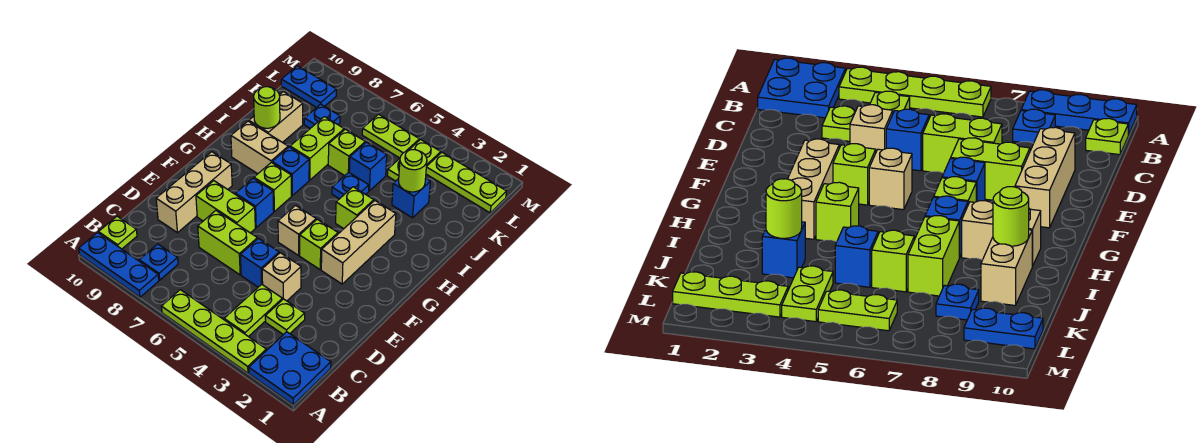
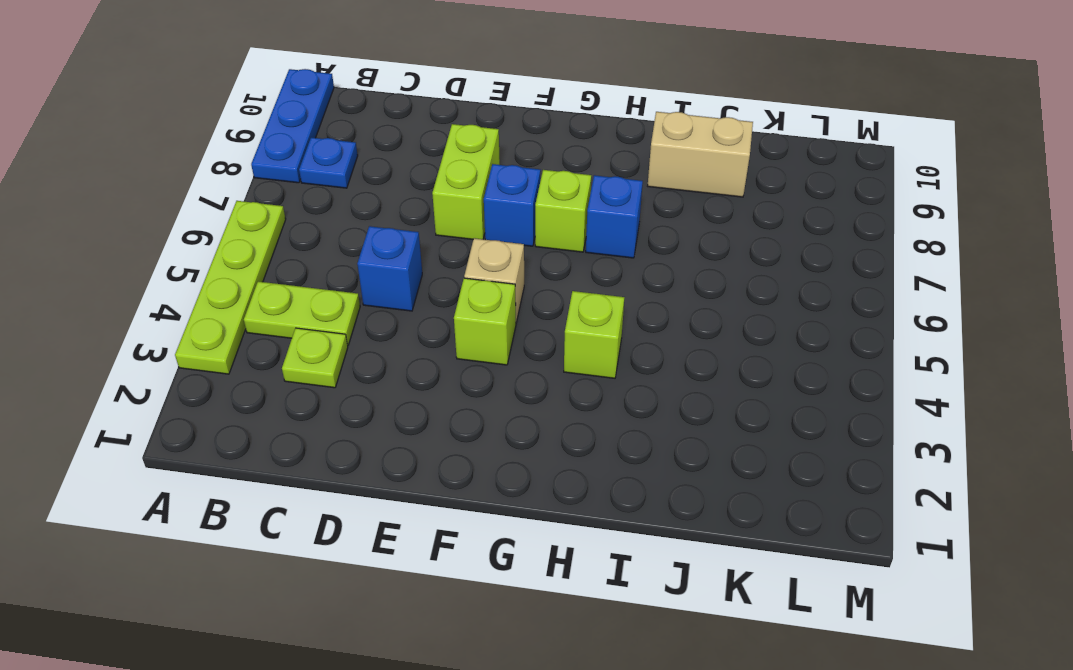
none -> blue 2x2 plate [249,332,331,405]
none -> lime 1x1 plate [99,216,137,249]
none -> tan 1x1 brick [262,253,301,301]
none -> lime 1x2 brick [198,211,257,275]

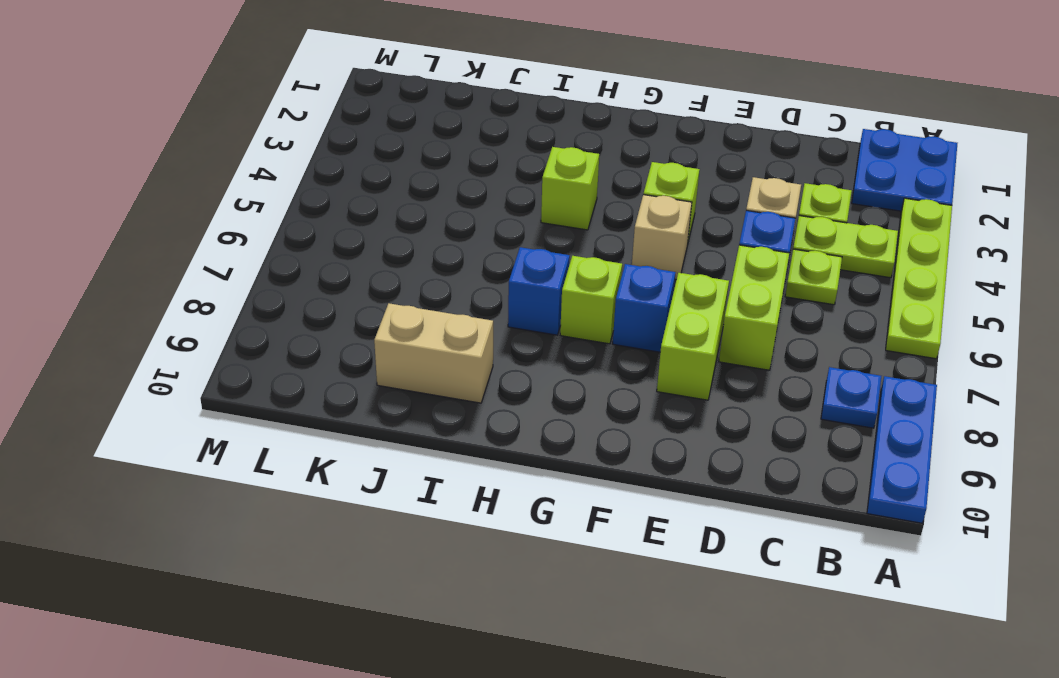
lime 1x1 plate [785,249,842,305] -> lime 1x1 plate moved to [99,216,137,249]
none -> tan 1x3 brick [156,152,232,233]
none -> tan 1x3 brick [321,201,396,284]
none -> tan 1x2 brick [231,121,288,174]
none -> blue 1x1 plate [332,172,369,199]

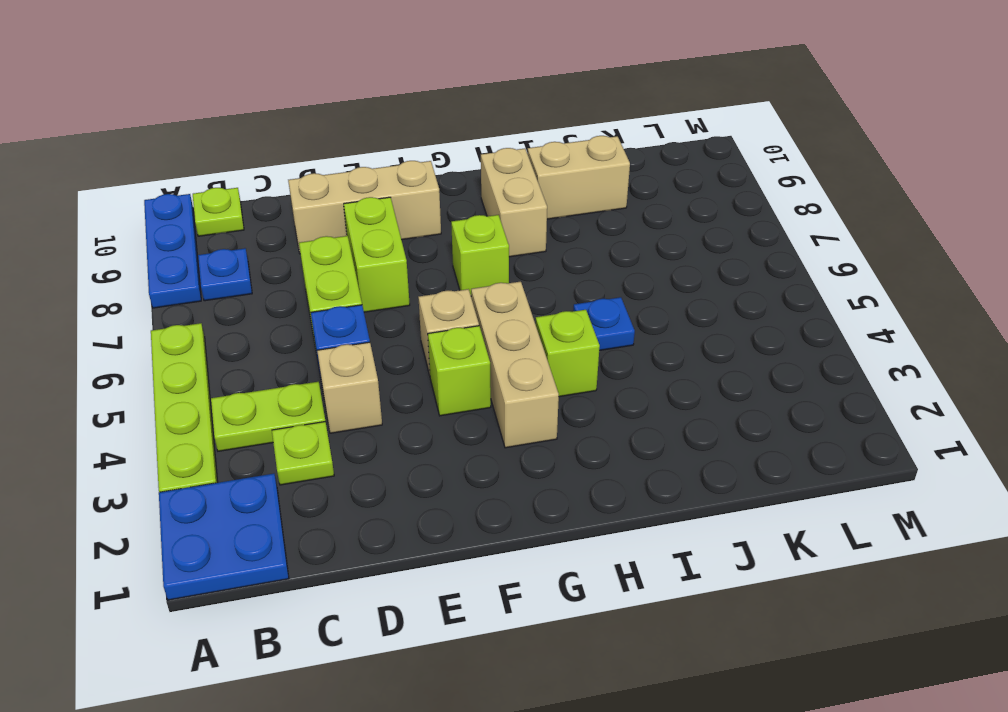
tan 1x3 brick [471,282,559,448] -> tan 1x3 brick turned to [321,201,396,284]
none -> blue 1x1 brick [236,178,274,228]
none -> blue 1x1 brick [272,147,309,196]
none -> lime 1x2 brick [290,117,344,180]
none -> blue 1x1 brick [392,178,430,218]

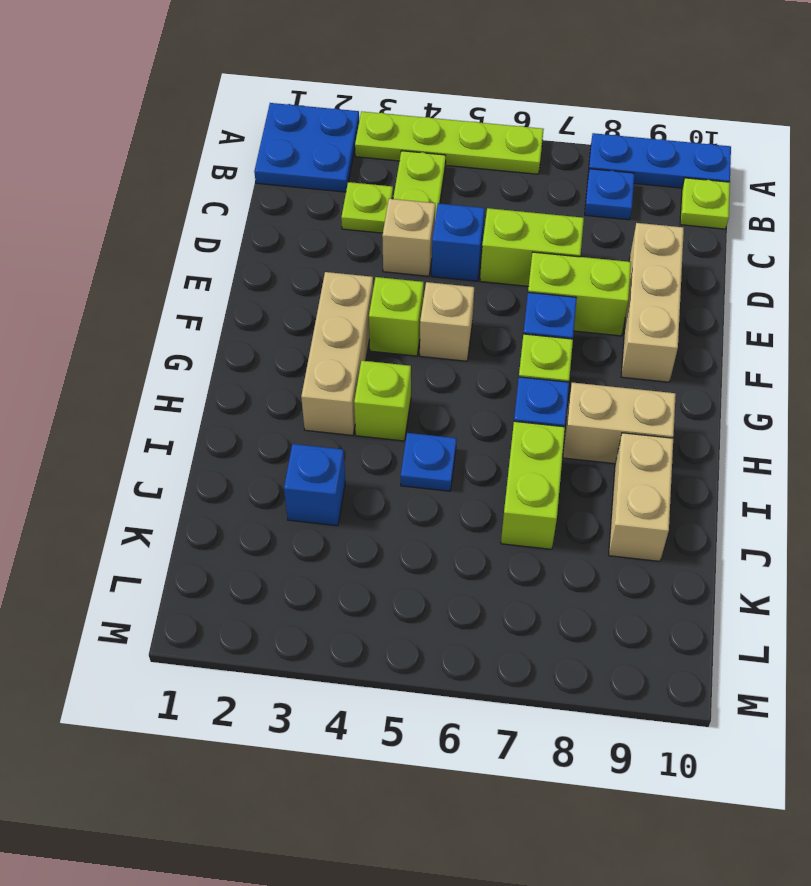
none -> blue 1x1 brick [349,142,387,191]
none -> lime 1x1 brick [328,129,365,176]
none -> lime 1x2 plate [388,140,441,181]
none -> blue 1x1 plate [304,104,340,128]

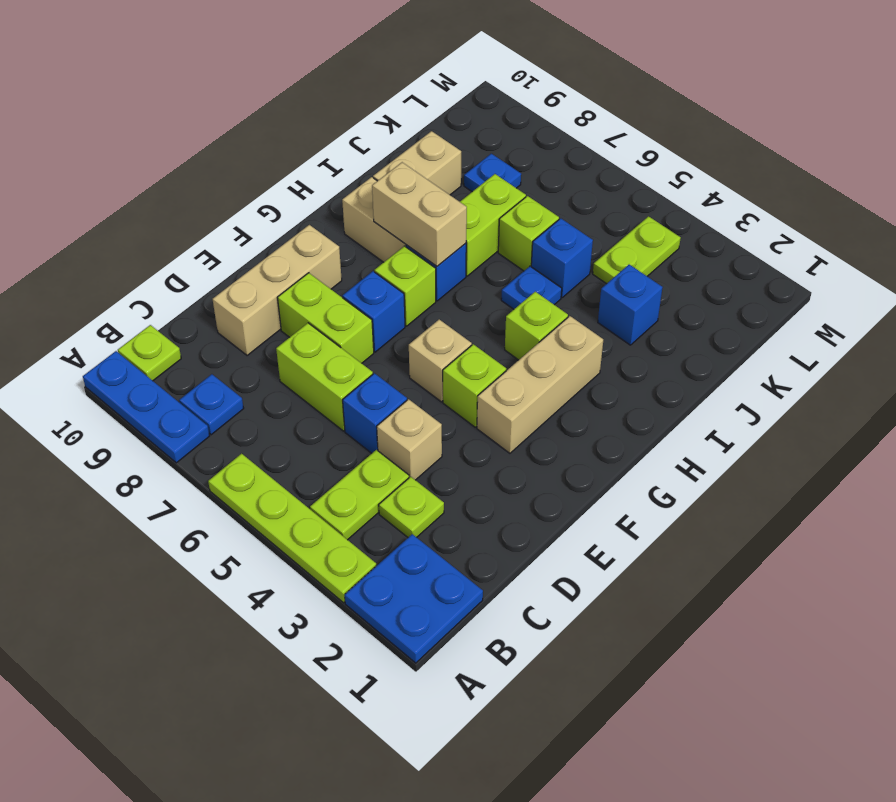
tan 1x2 brick [372,162,467,266] -> none
none -> lime 1x3 plate [426,153,507,213]
none -> lime 1x2 plate [362,114,419,158]
none -> blue 1x2 plate [281,66,337,108]
none -> lime 1x1 round brick [254,87,280,128]

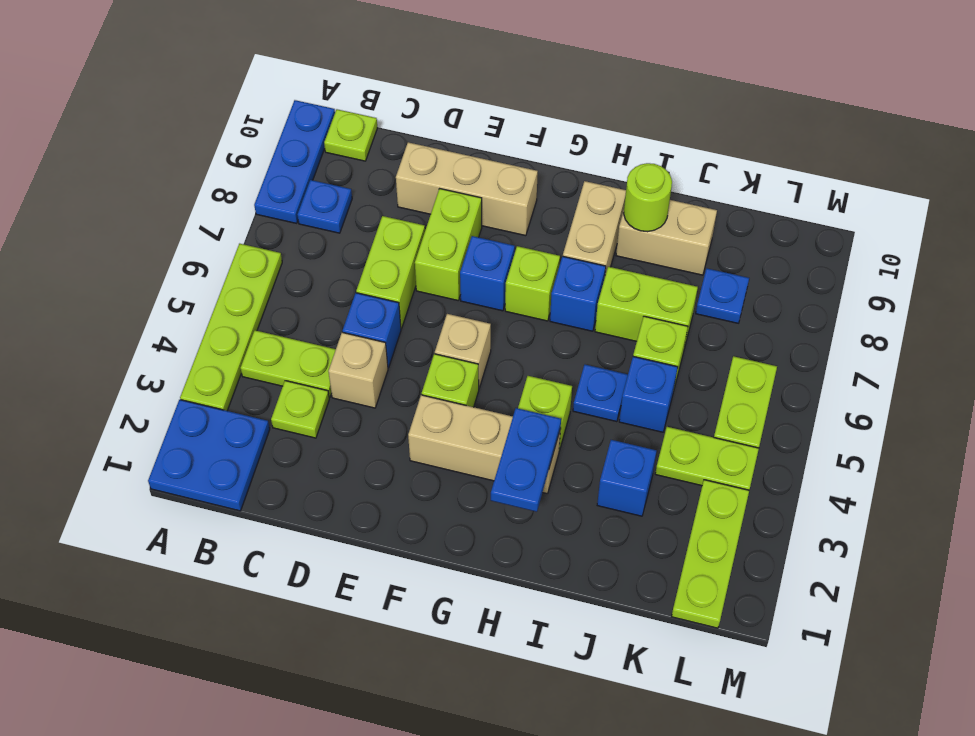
blue 1x2 plate [491,408,561,512] -> blue 1x2 plate moved to [281,66,337,108]
none -> lime 1x1 round brick [399,150,427,192]

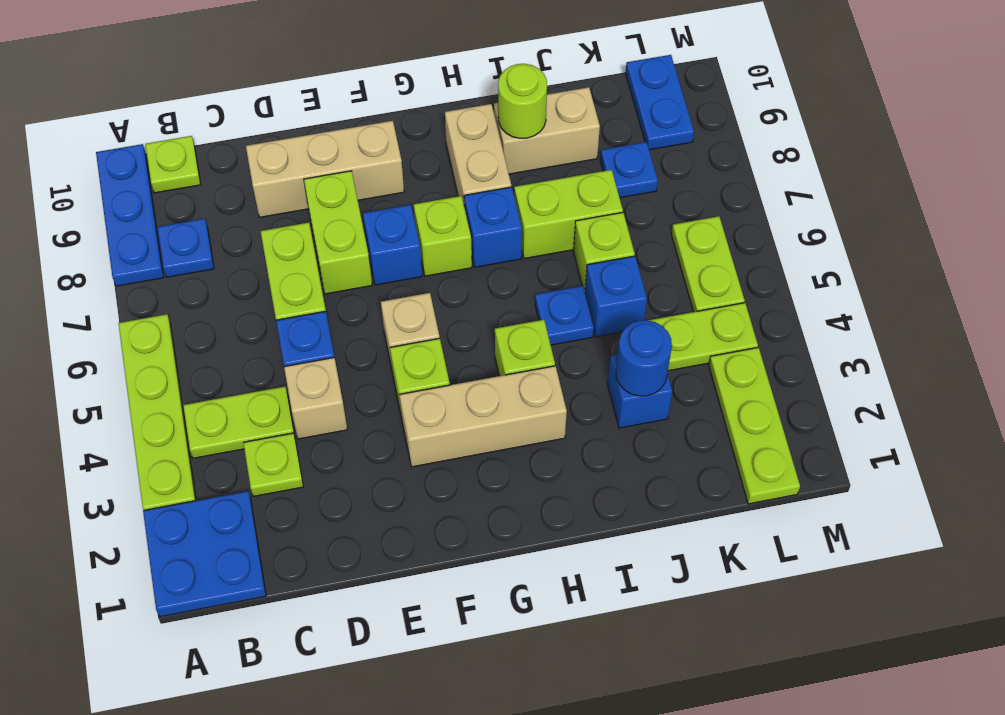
blue 1x1 round brick [616,320,672,396] -> lime 1x1 round brick [399,150,427,192]

